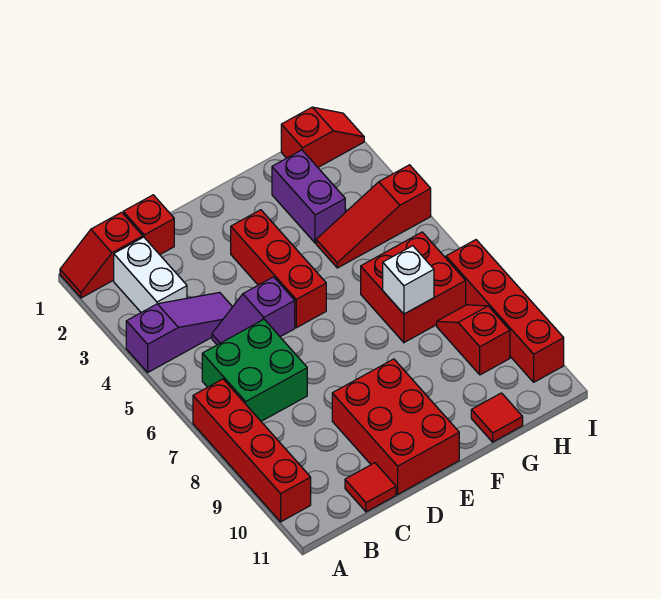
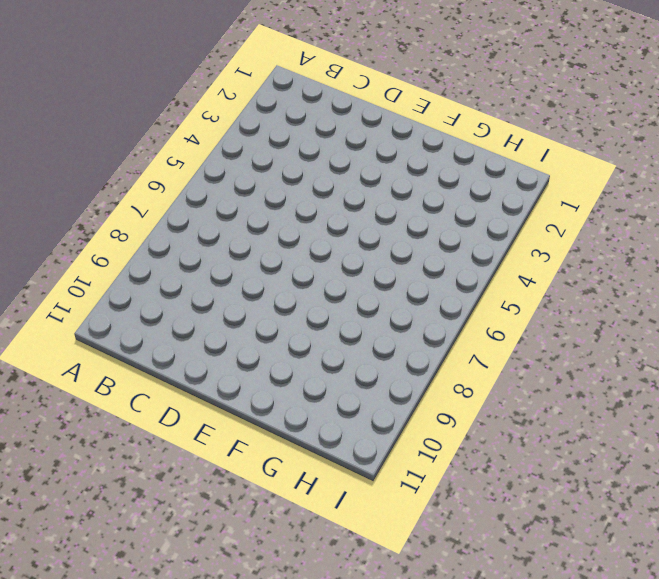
none -> red 1x2 slope [60,212,143,298]
none -> purple 1x3 slope [126,292,232,372]
none -> red 1x4 brick [193,379,311,522]

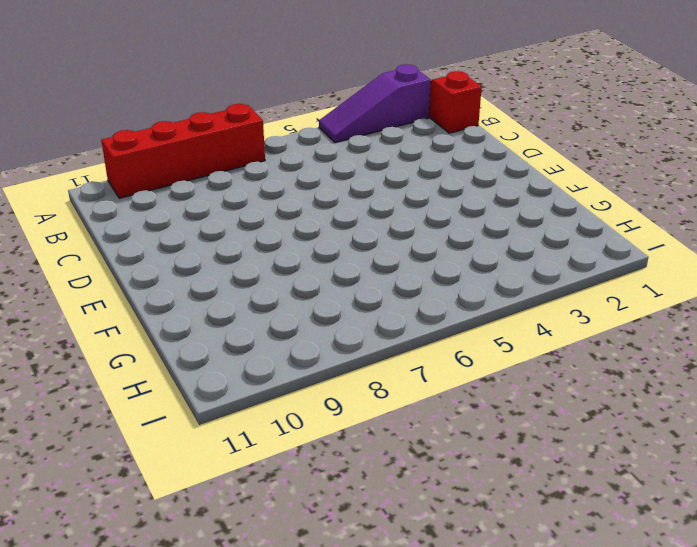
purple 1x3 slope [319,64,431,142] -> purple 1x3 slope turned to [126,292,232,372]
none -> white 1x2 brick [114,237,187,313]
none -> green 2x2 brick [202,319,307,421]
none -> red 1x1 brick [123,195,174,255]

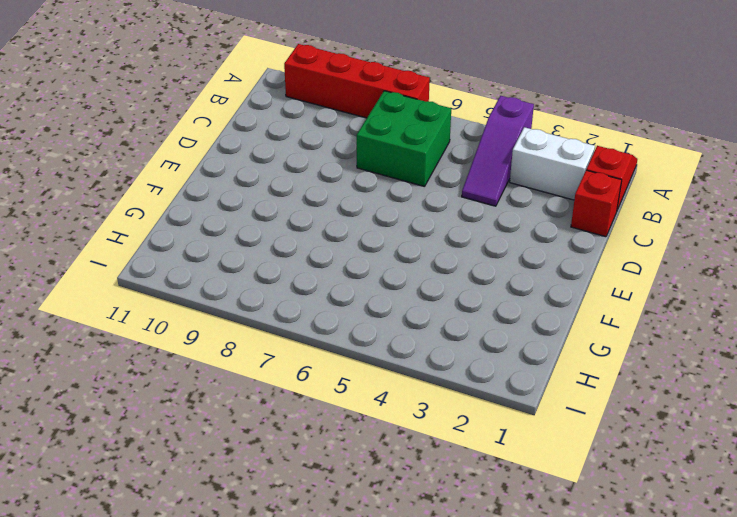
none -> purple 1x2 slope [212,277,295,345]
none -> red 1x1 tile [345,463,396,512]
none -> red 2x3 brick [332,359,459,494]

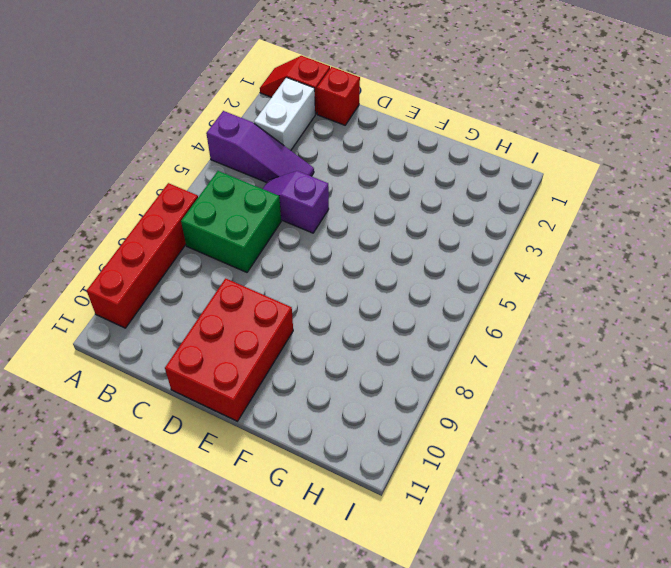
none -> red 1x1 tile [345,463,396,512]
none -> red 1x3 brick [231,210,326,328]
none -> purple 1x2 brick [272,150,345,243]

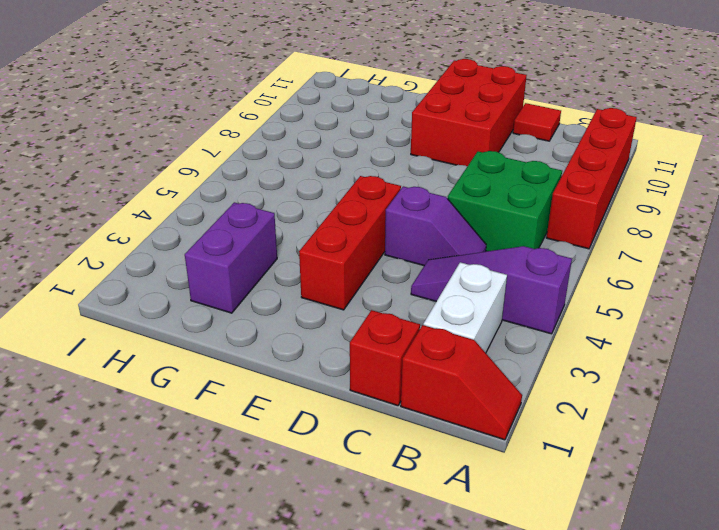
none -> red 1x3 slope [316,165,431,268]
none -> red 2x2 brick [361,232,466,342]
none -> red 1x1 tile [471,393,523,442]

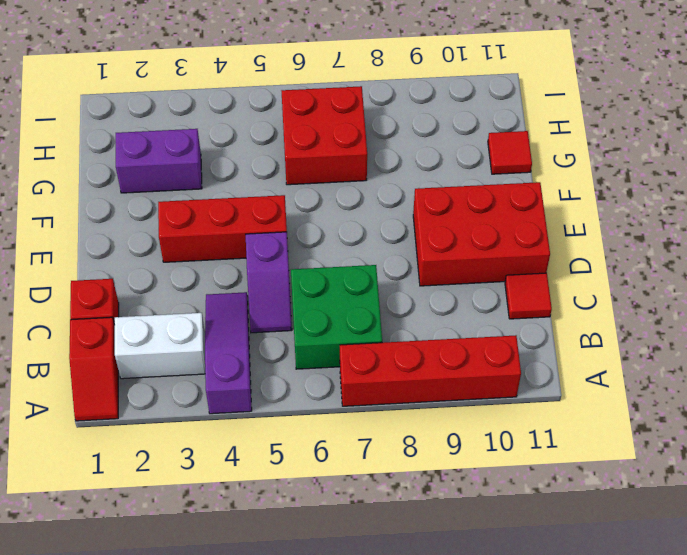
none -> red 1x3 slope [316,165,431,268]
none -> red 1x2 slope [281,107,364,167]
none -> red 1x2 slope [437,305,510,375]

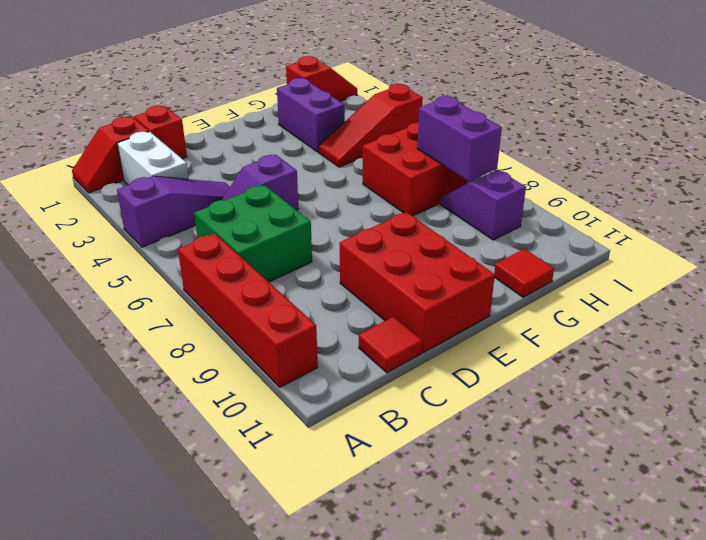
purple 1x2 brick [417,96,502,181] -> none
purple 1x2 slope [440,170,526,240] -> red 1x2 slope [437,305,510,375]
none -> red 1x3 brick [231,210,326,328]
none -> red 1x4 brick [446,240,564,382]
none -> white 1x1 brick [383,246,434,314]

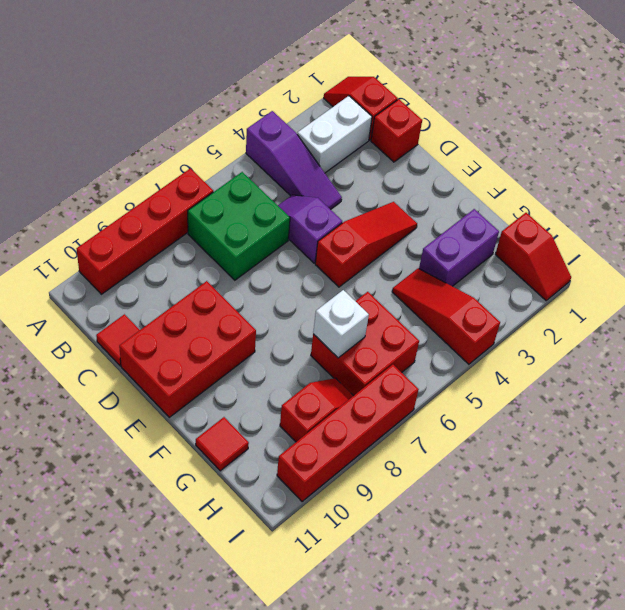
red 1x3 slope [315,202,417,287] -> red 1x3 brick [231,210,326,328]

